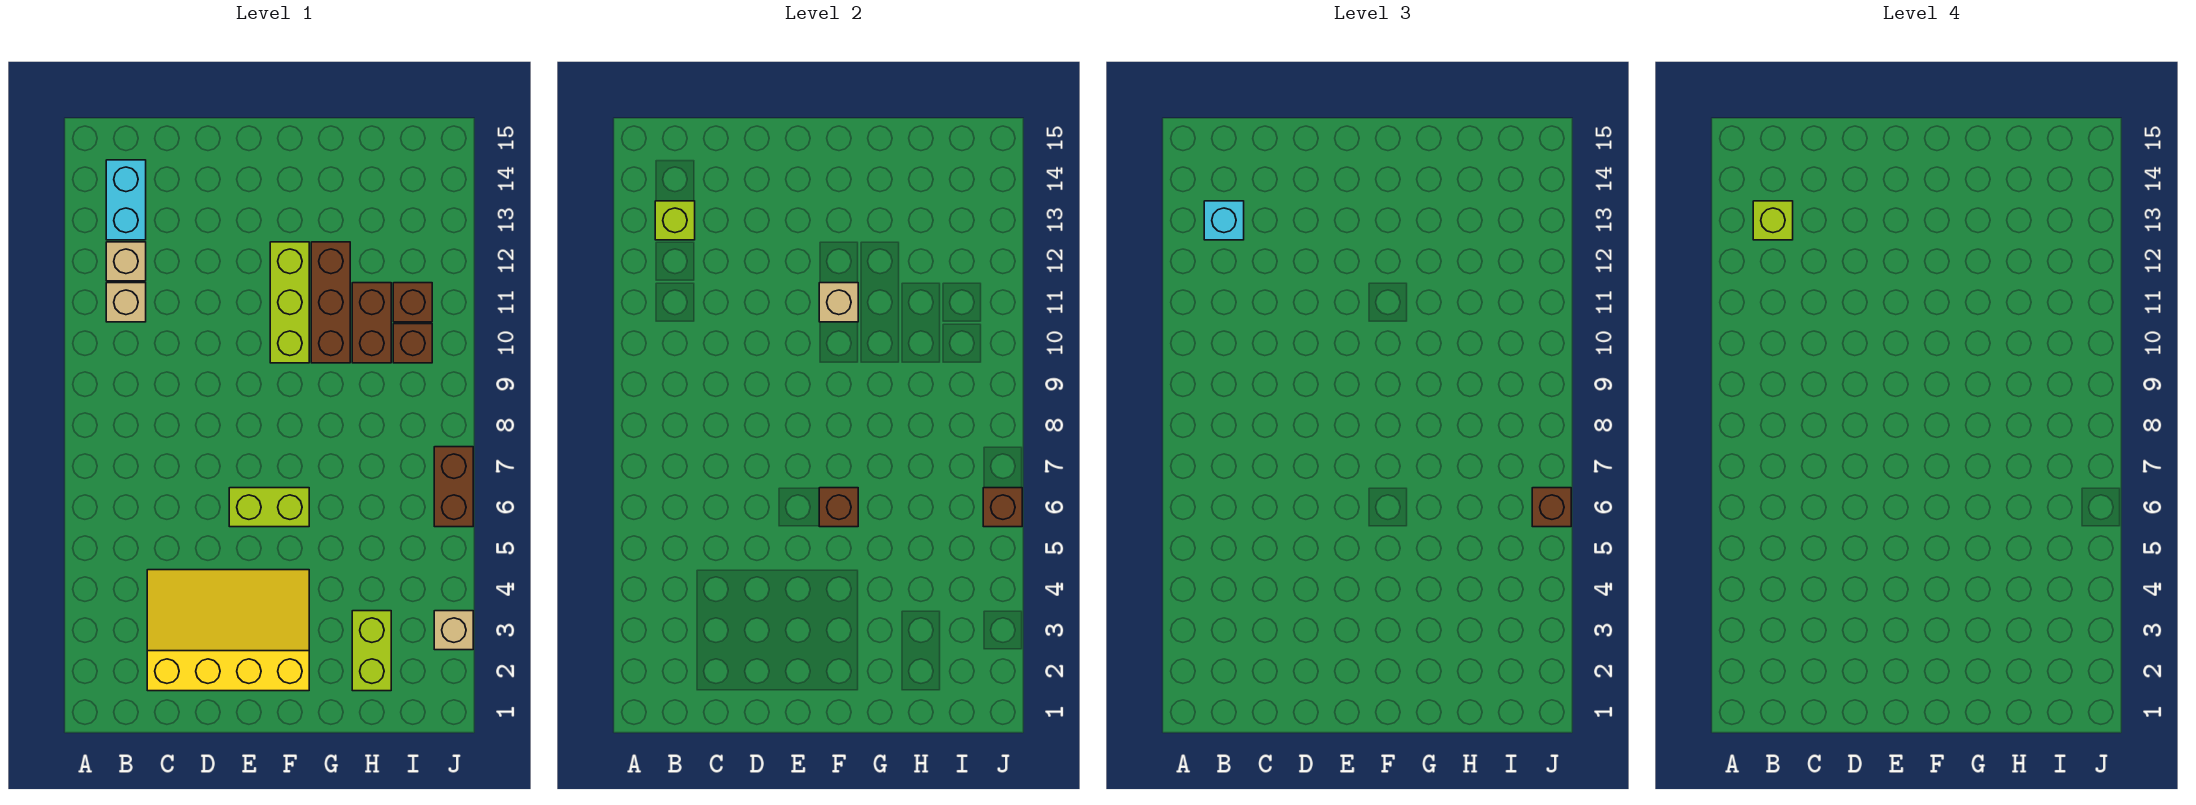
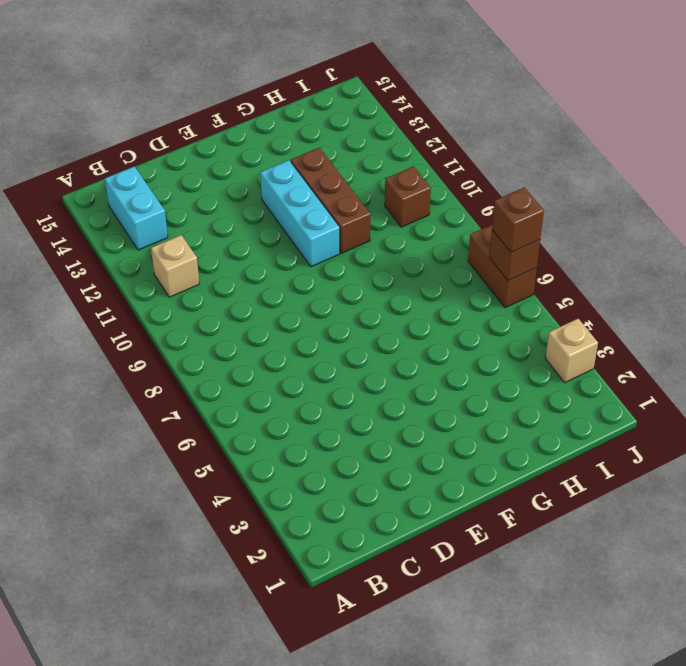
cyan 1x3 brick [260,160,340,267] -> lime 1x3 brick [270,242,309,363]
none -> tan 1x1 brick [106,242,146,281]
none -> yellow 3x4 slope [147,570,309,691]
none -> lime 1x2 brick [229,488,309,527]

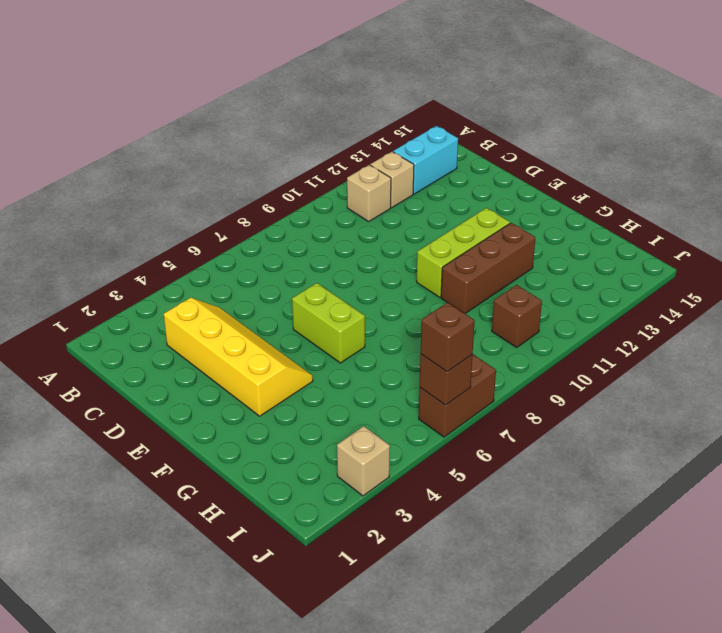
yellow 2x4 slope [164,298,313,416] -> yellow 3x4 slope [147,570,309,691]
none -> lime 1x2 brick [352,611,391,691]
none -> brown 1x2 brick [352,283,391,363]
none -> brown 1x1 brick [393,283,432,322]

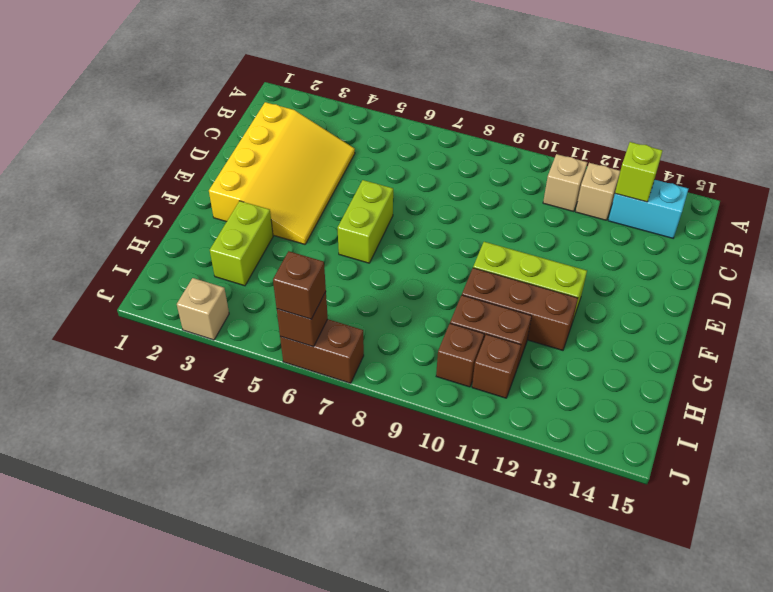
lime 1x2 brick [210,201,273,286] -> lime 1x2 brick turned to [352,611,391,691]
none -> brown 1x1 brick [819,488,858,527]
none -> tan 1x1 brick [819,283,858,322]
none -> cyan 1x1 brick [1204,201,1244,240]

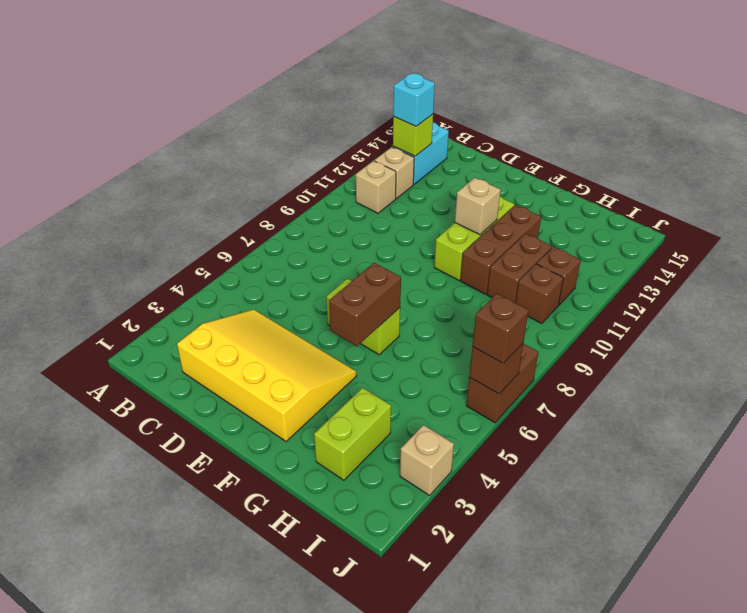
brown 1x2 brick [329,263,401,346] -> brown 1x1 brick [819,488,858,527]
none -> lime 1x1 brick [1753,201,1793,240]

